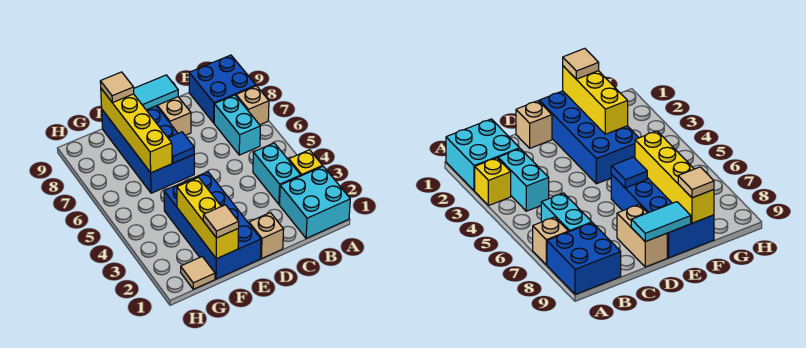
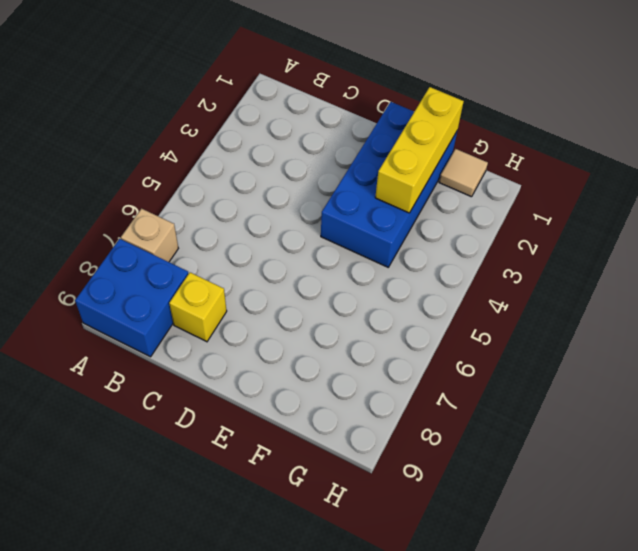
yellow 1x1 brick [169,273,227,342] -> yellow 1x1 brick moved to [289,150,323,176]
none -> cyan 2x2 brick [280,166,350,238]
none -> cyan 1x2 brick [253,143,301,204]
none -> cyan 1x2 brick [214,95,260,155]

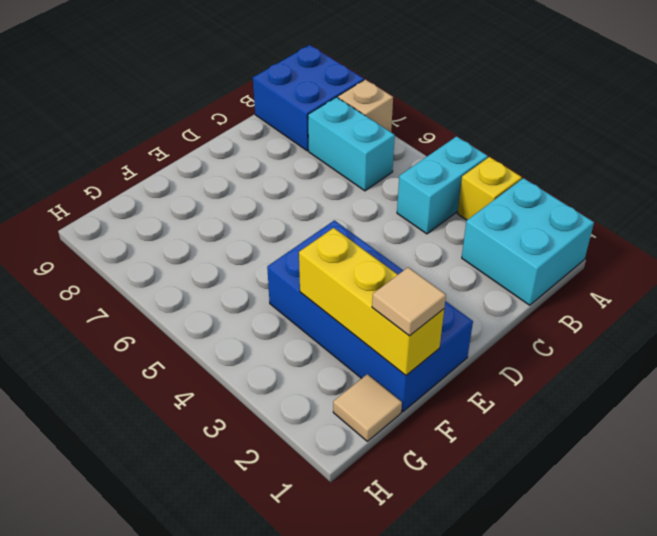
cyan 1x2 brick [397,136,488,234] -> cyan 1x2 brick turned to [253,143,301,204]
none -> tan 1x1 brick [249,213,284,259]
none -> tan 1x2 brick [157,97,191,135]
none -> blue 2x4 brick [102,106,194,193]

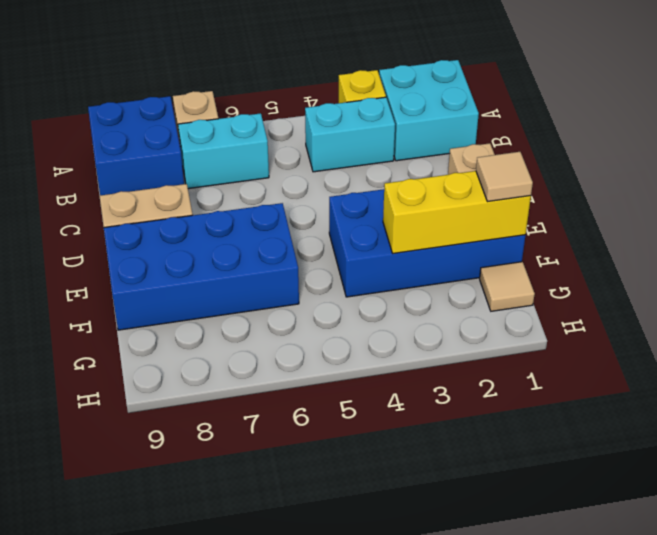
none -> cyan 1x2 tile [134,75,178,110]
none -> blue 1x1 tile [168,132,194,163]
none -> yellow 1x4 brick [101,89,172,173]

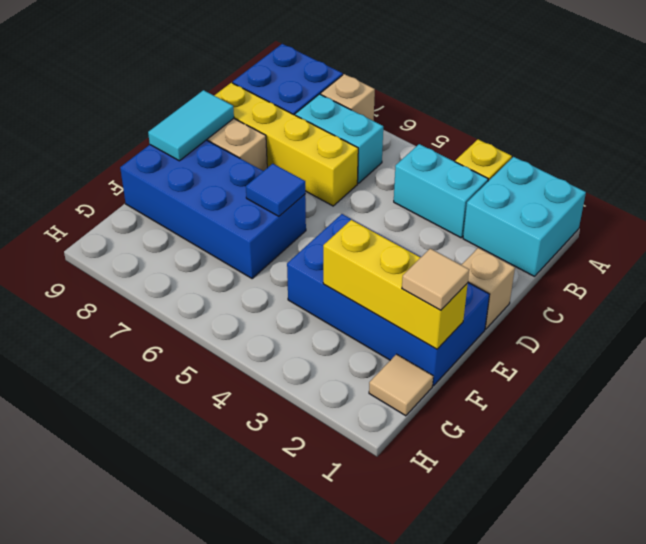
yellow 1x4 brick [214,83,358,206] -> yellow 1x4 brick moved to [101,89,172,173]
none -> tan 1x1 tile [100,72,134,103]

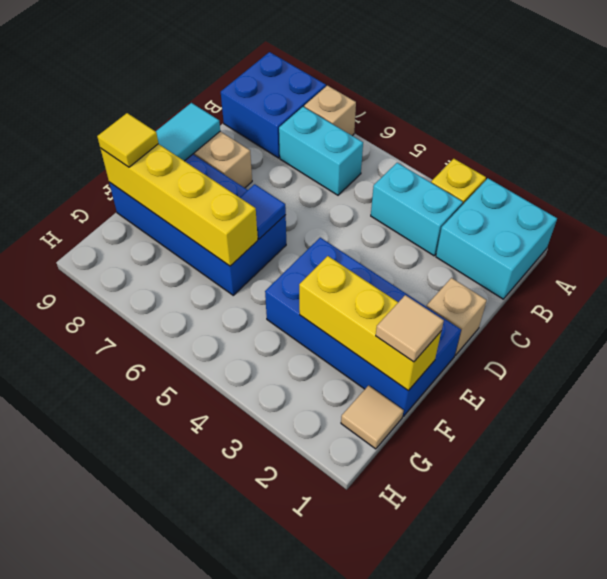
yellow 1x1 tile [97,113,158,167] -> tan 1x1 tile [100,72,134,103]

